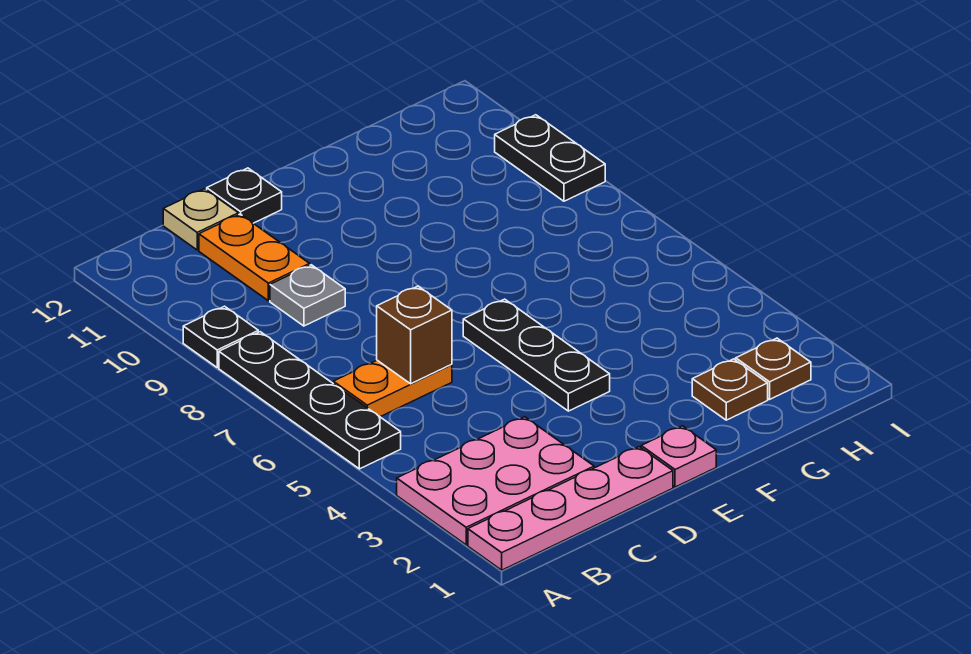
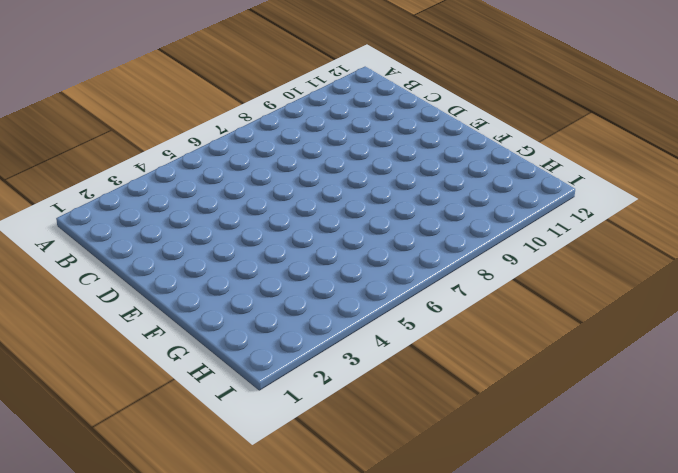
none -> pink 1x4 plate [468,447,673,570]
none -> pink 2x3 plate [397,417,594,545]
none -> black 1x4 plate [219,332,401,469]

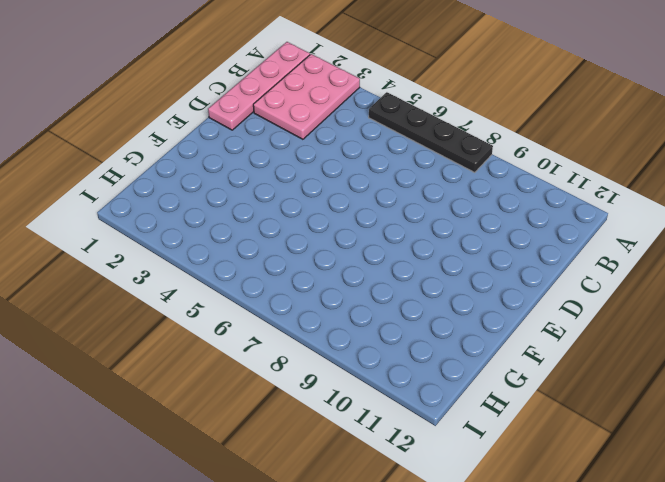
none -> black 1x1 plate [183,306,258,367]
none -> orange 1x2 plate [333,360,452,417]
none -> grey 1x1 plate [270,265,345,326]

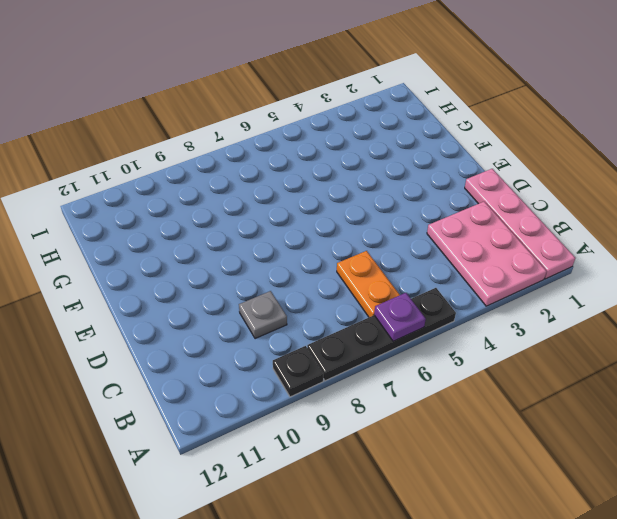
purple 1x1 plate [374,293,426,341] -> none
none -> orange 1x2 plate [199,214,310,301]
none -> tan 1x1 plate [163,189,238,250]
none -> black 1x1 plate [207,168,282,223]

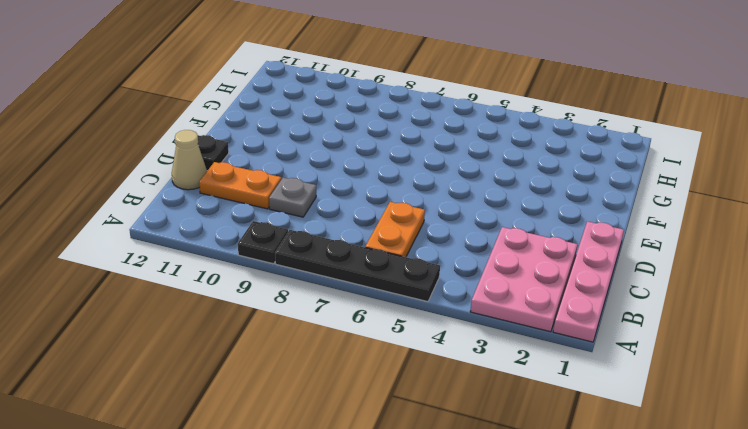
tan 1x1 cone [172,130,207,190] -> tan 1x1 plate [163,189,238,250]
none -> pink 1x1 plate [641,426,716,487]
none -> black 1x3 plate [463,299,610,411]
none -> brown 1x1 plate [692,359,768,420]

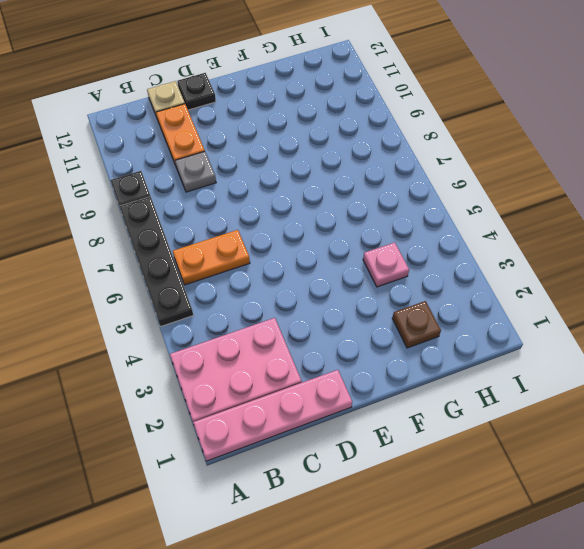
pink 1x1 plate [363,242,409,287] -> pink 1x1 plate moved to [641,426,716,487]
none -> black 1x3 plate [463,299,610,411]
none -> brown 1x1 plate [736,338,811,399]
none -> black 1x2 plate [495,115,605,201]

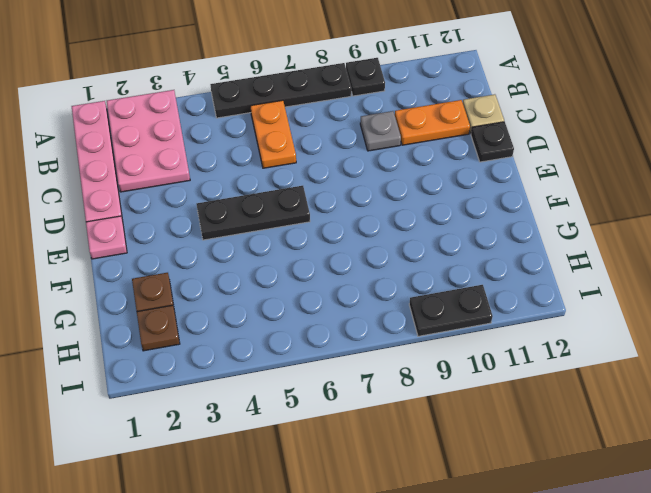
none -> brown 1x1 brick [377,286,452,384]

